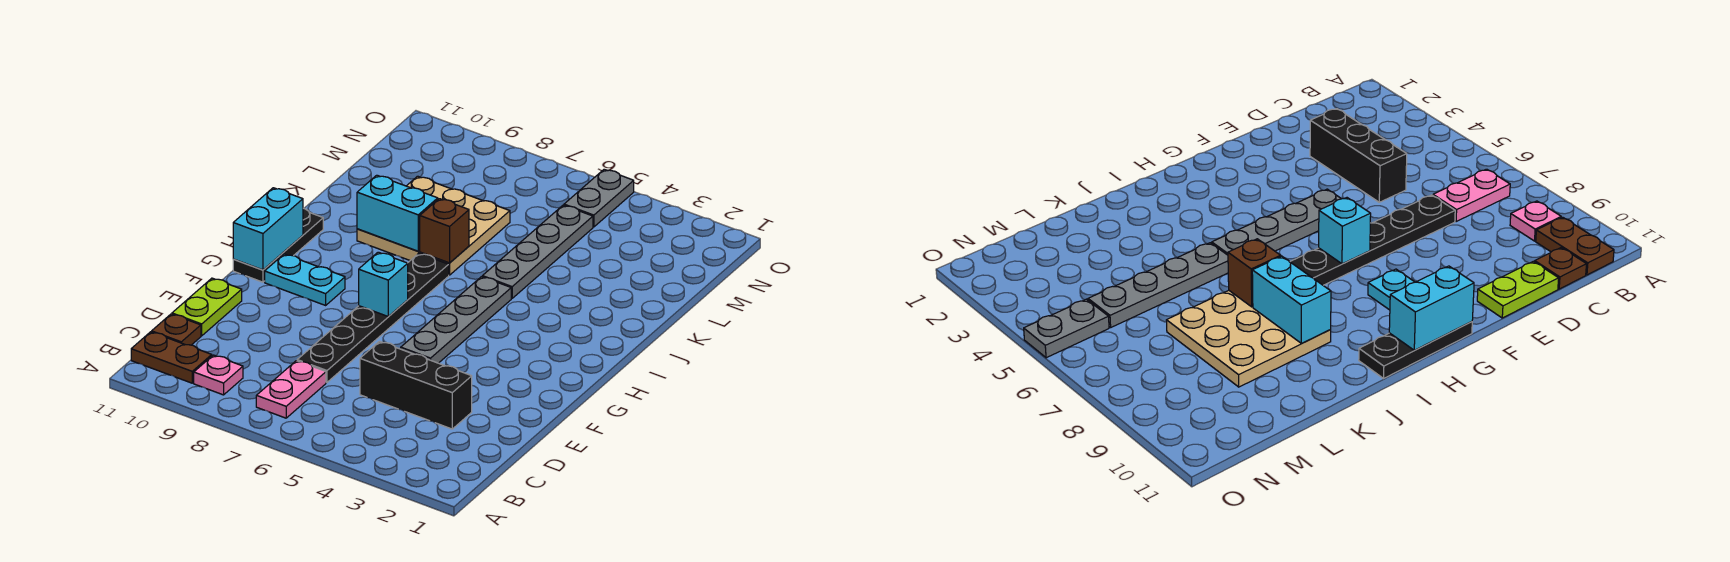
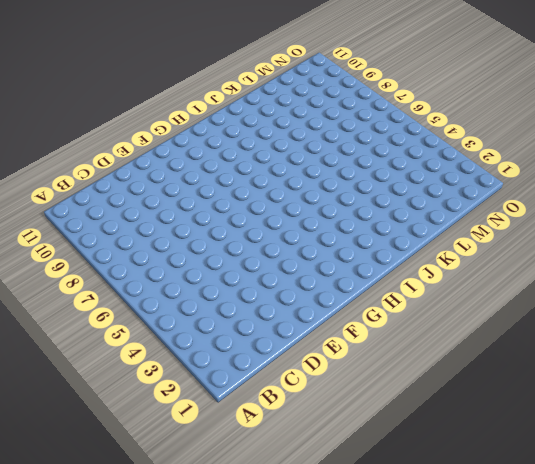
none -> pink 1x2 plate [256,361,326,418]
none -> pink 1x1 plate [194,355,243,395]
none -> brown 1x2 plate [131,332,212,383]

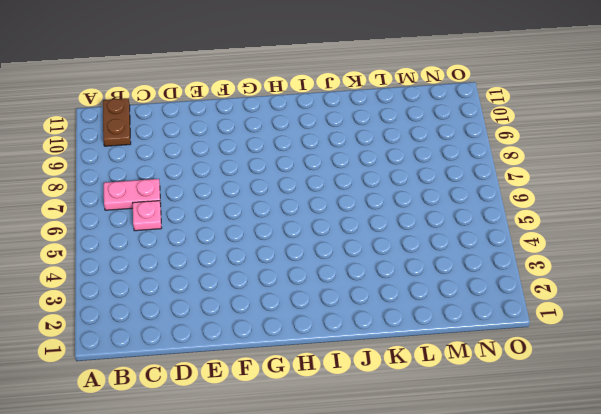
pink 1x1 plate [133,201,161,231] -> pink 1x1 plate moved to [194,355,243,395]
none -> brown 1x1 plate [152,314,201,345]
none -> black 1x3 brick [360,342,472,429]
none -> black 1x6 plate [297,253,449,382]

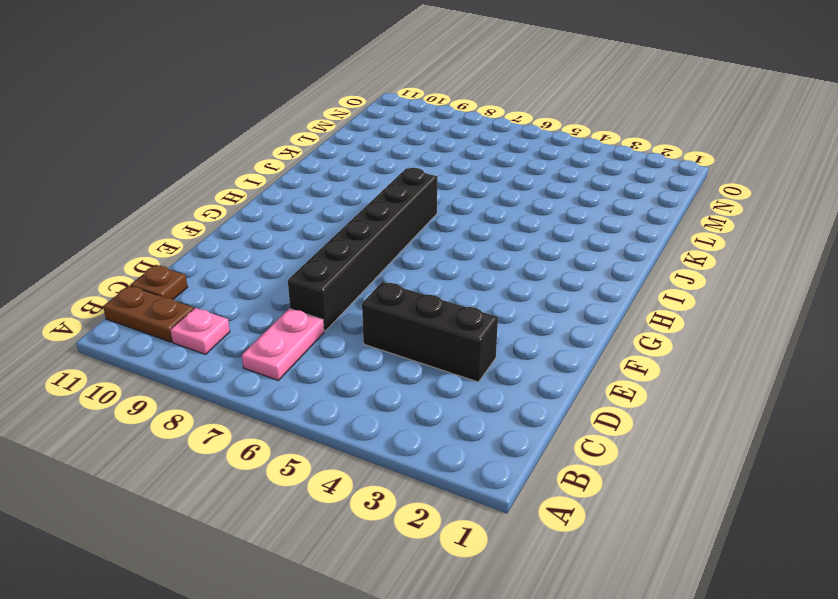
black 1x6 brick [288,168,437,331] -> black 1x6 plate [297,253,449,382]
none -> lime 1x2 plate [172,278,242,336]
none -> grey 1x4 plate [401,277,511,363]
none -> cyan 1x2 plate [265,254,345,305]

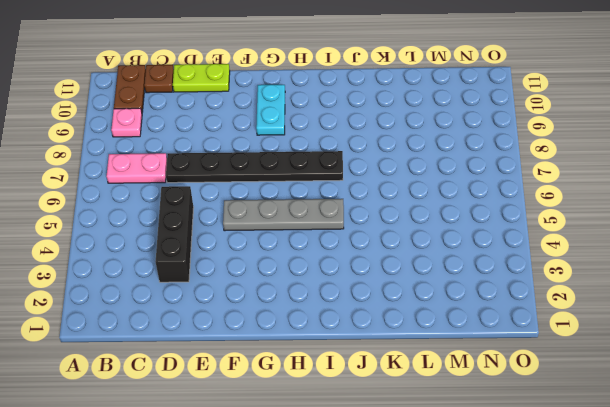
none -> black 1x3 plate [233,208,323,282]
none -> grey 1x4 plate [482,205,593,298]
none -> tan 3x3 plate [357,176,510,275]

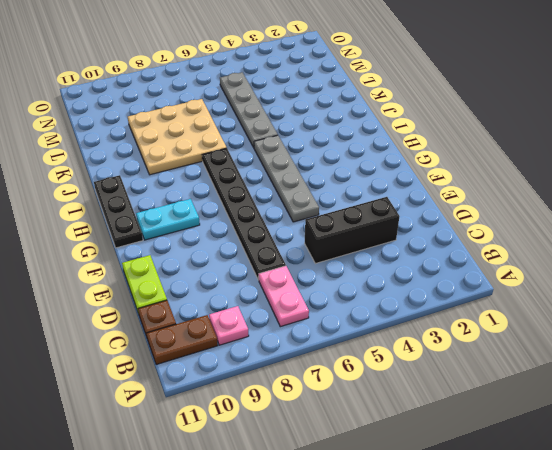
none -> grey 1x2 plate [564,169,634,227]
none -> cyan 1x1 brick [359,252,408,317]
none -> cyan 1x2 brick [233,188,303,270]

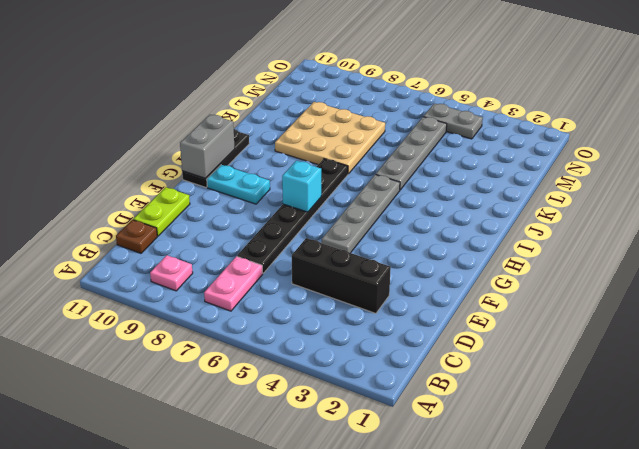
grey 1x2 brick [180,114,235,178] -> cyan 1x2 brick [233,188,303,270]
grey 1x2 plate [423,103,483,139] -> grey 1x2 plate turned to [564,169,634,227]
none -> brown 1x2 plate [131,332,212,383]
none -> brown 1x1 brick [420,199,469,263]
none -> cyan 1x2 brick [357,175,438,251]

